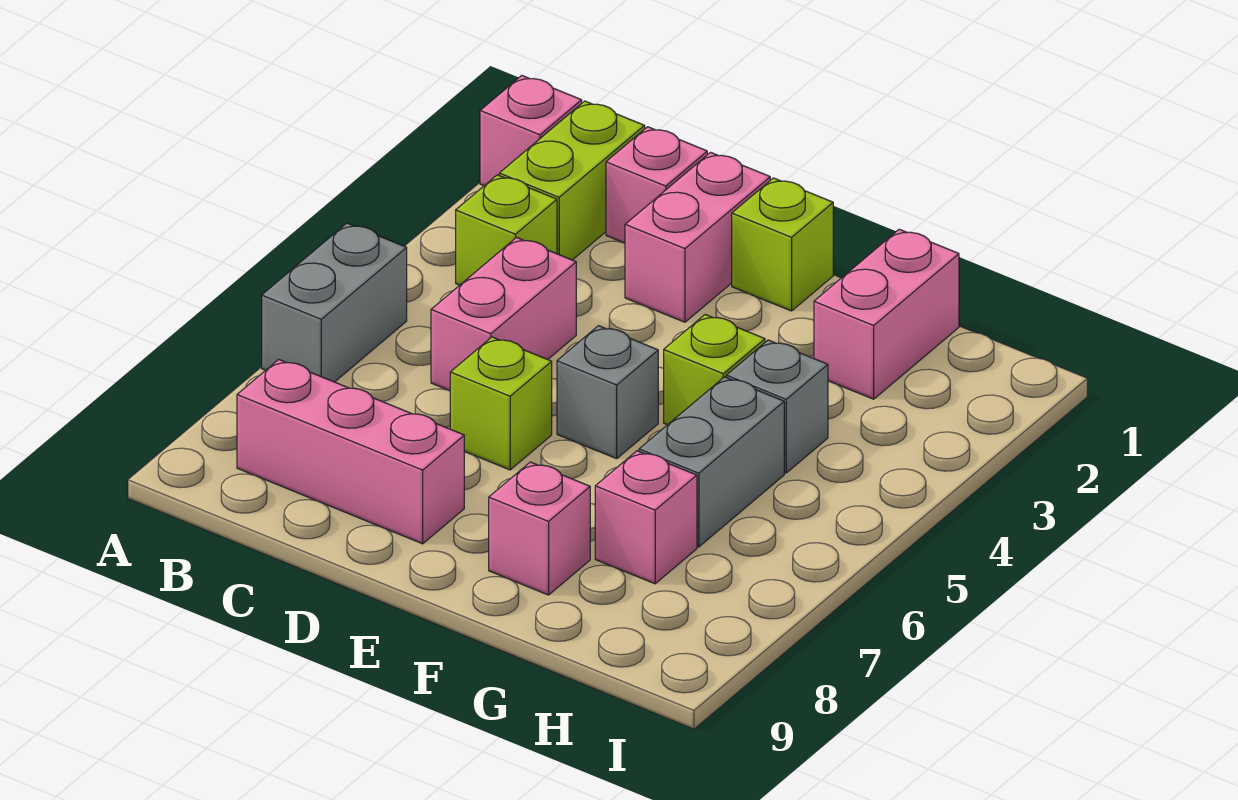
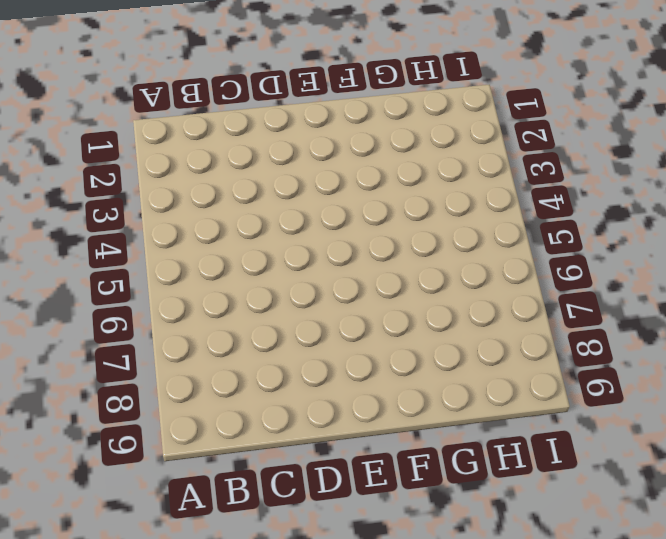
none -> pink 1x1 brick [480,76,582,186]
none -> grey 1x2 brick [262,223,407,382]
none -> lime 1x2 brick [499,101,645,260]

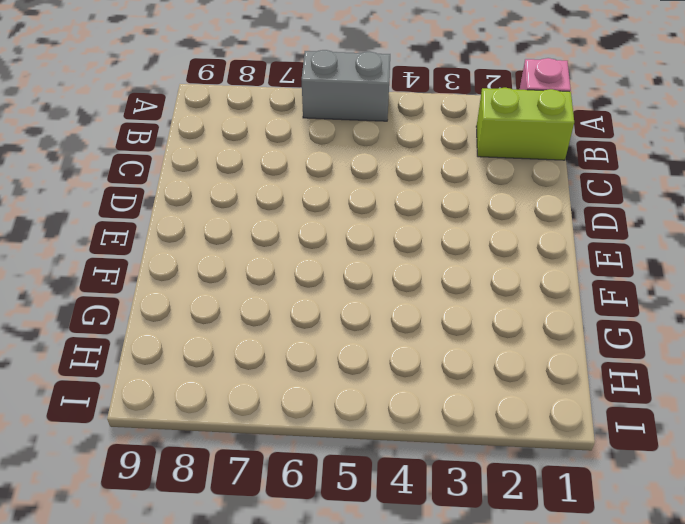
none -> lime 1x1 brick [456,175,557,285]
none -> pink 1x3 brick [237,360,464,544]
none -> pink 1x1 brick [606,127,707,243]

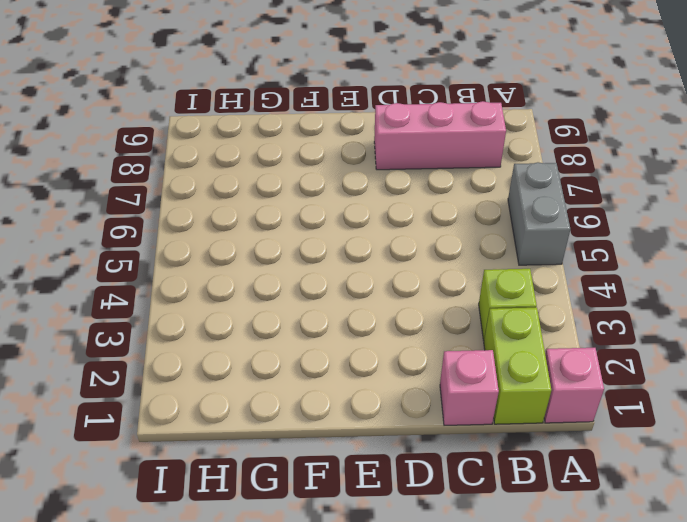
none -> pink 1x2 brick [431,238,576,391]
none -> pink 1x2 brick [625,152,770,322]
none -> lime 1x1 brick [450,337,552,470]

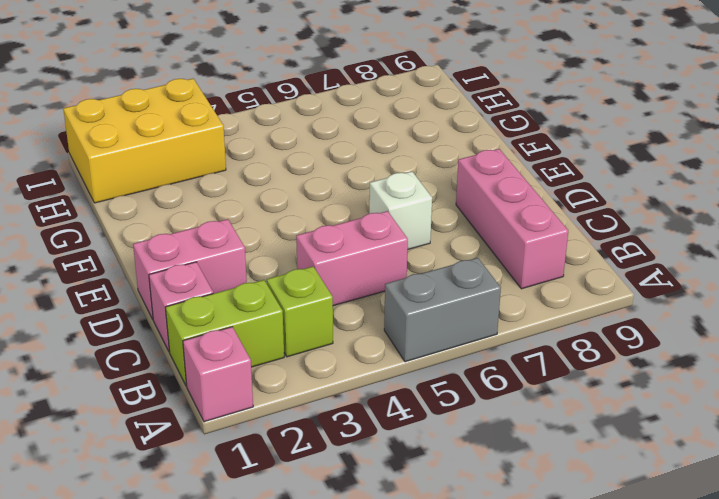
white 1x1 brick [369,172,432,249] -> lime 1x1 brick [450,337,552,470]
yellow 2x3 brick [63,79,226,203] -> none
none -> lime 1x1 brick [732,178,833,311]
none -> grey 1x1 brick [557,326,658,459]
none -> lime 1x1 brick [664,314,765,425]

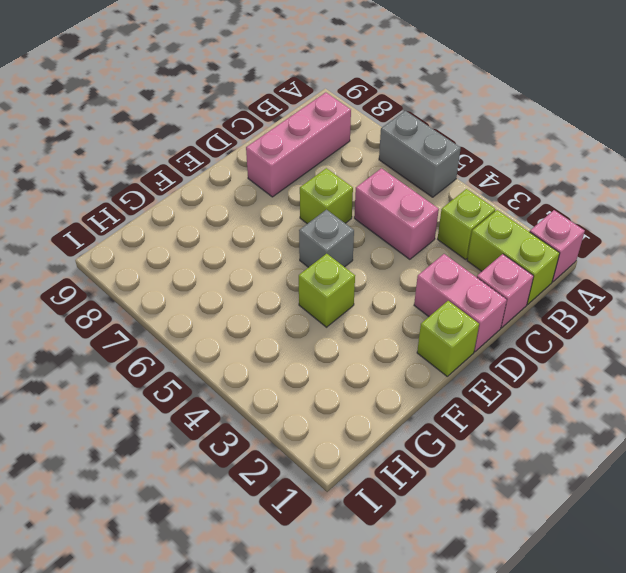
none -> pink 1x1 brick [489,462,590,595]
none -> pink 1x2 brick [814,229,959,399]
none -> grey 1x1 brick [726,340,828,473]

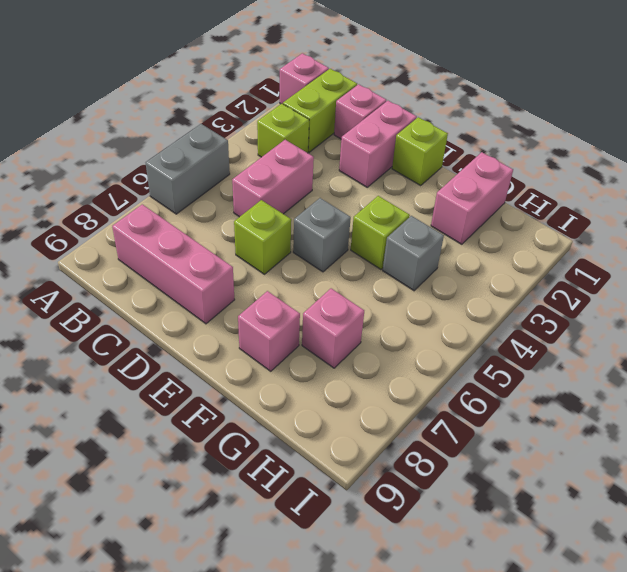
none -> grey 1x2 brick [639,377,784,547]

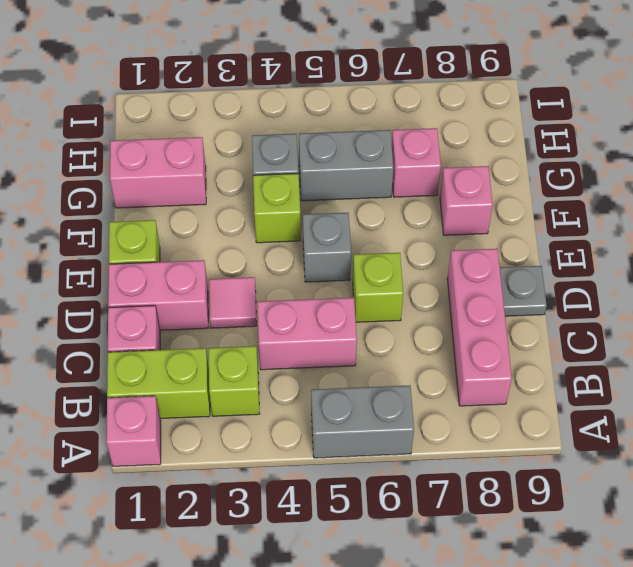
pink 1x1 tile [209,277,257,328] -> none
grey 1x1 plate [500,266,547,316] -> none

